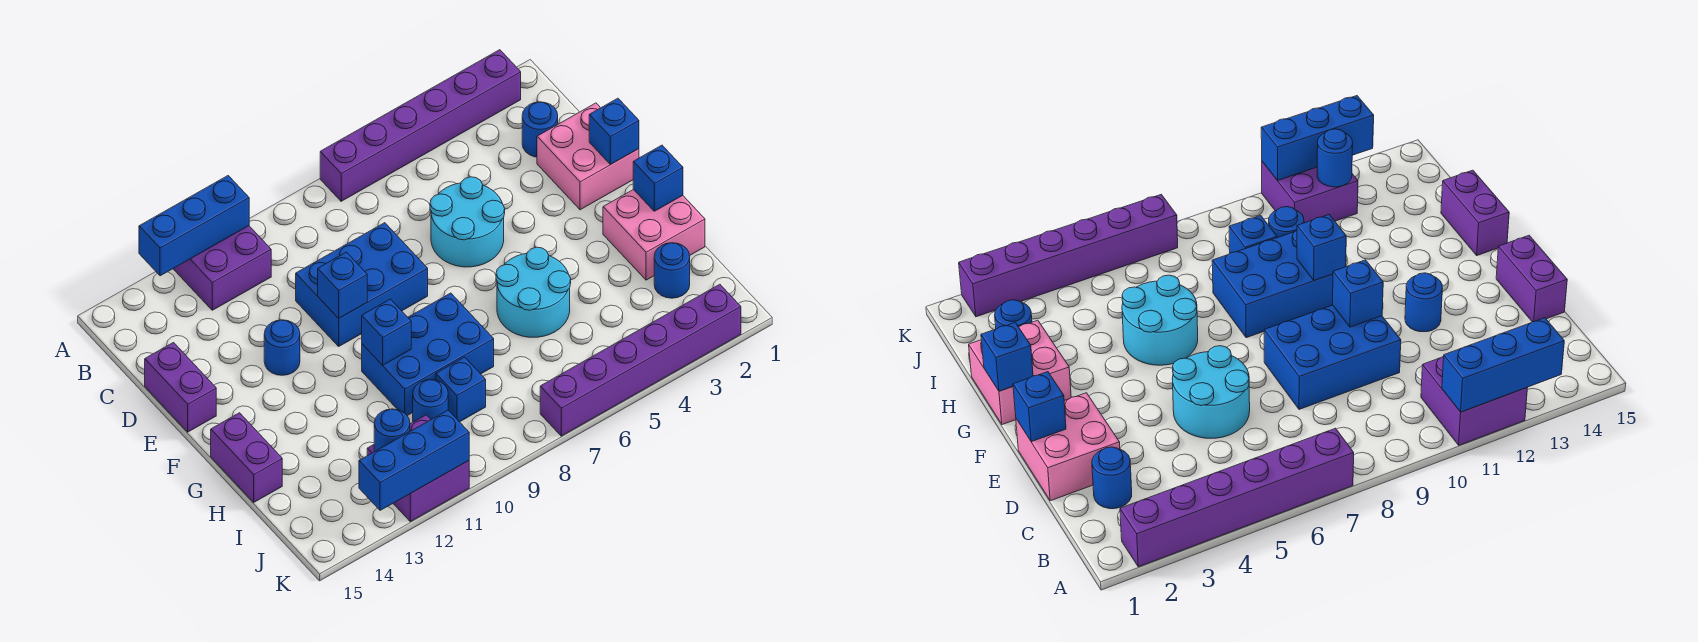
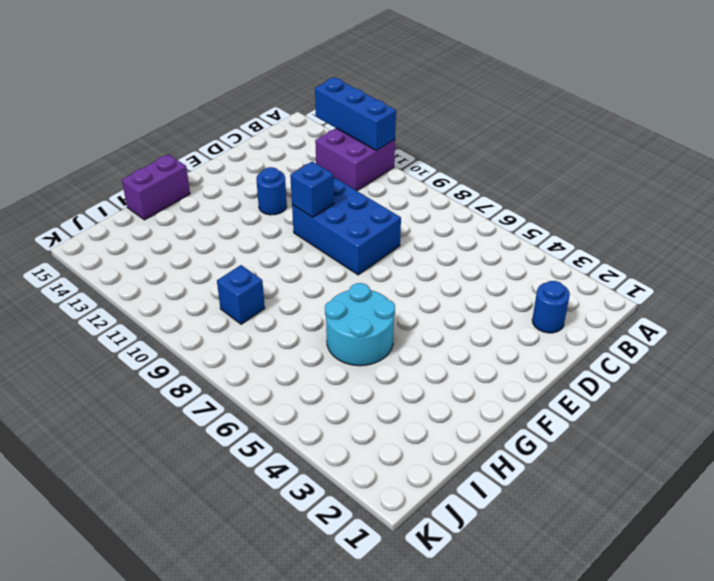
none -> purple 1x6 brick [320,50,521,201]
none -> pink 2x2 brick [537,103,639,210]
none -> cyan 2x2 round brick [430,177,505,267]

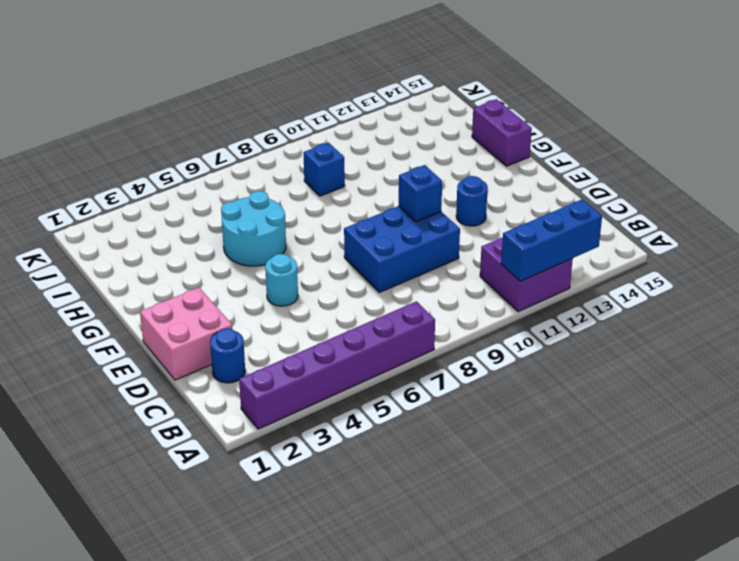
cyan 1x1 round brick [265,254,298,306] -> cyan 2x2 round brick [430,177,505,267]
none -> purple 1x2 brick [145,342,216,432]
none -> pink 2x2 brick [603,189,705,280]
none -> blue 2x3 brick [362,293,494,416]

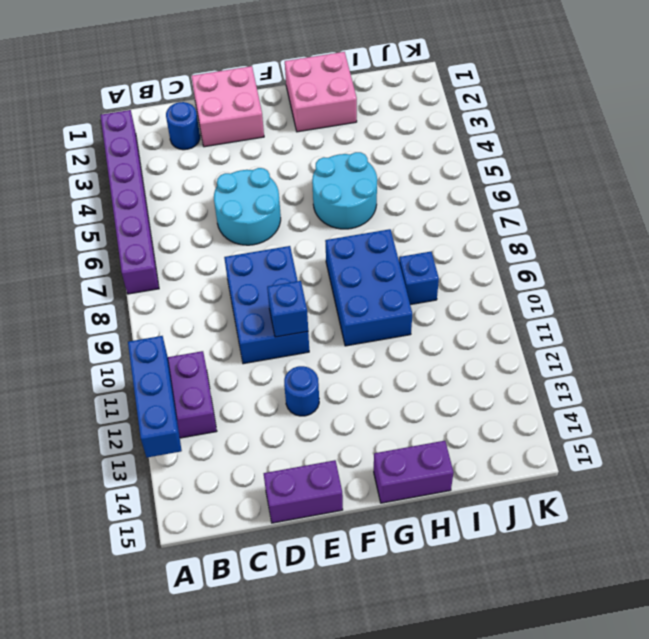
none -> blue 1x1 round brick [654,243,690,298]
none -> blue 1x1 round brick [413,380,448,422]
none -> purple 2x2 brick [367,415,469,521]

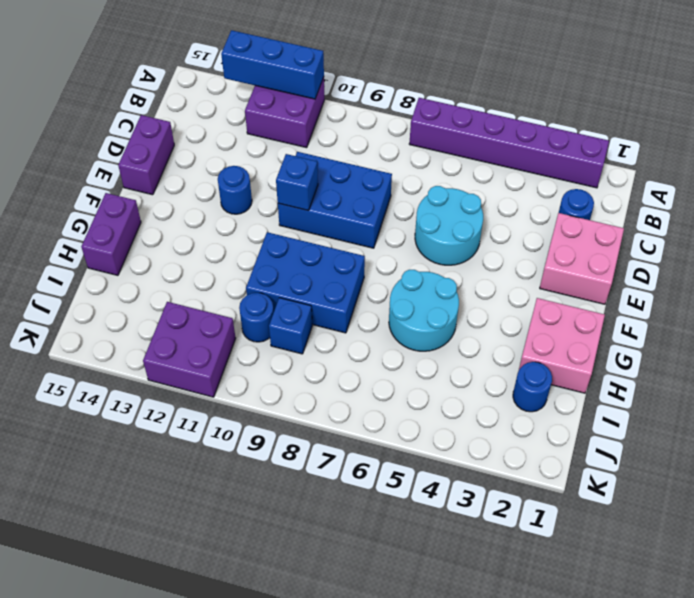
none -> purple 1x6 brick [540,284,741,436]
none -> blue 1x1 brick [589,98,639,165]
none -> blue 1x1 brick [633,145,683,211]

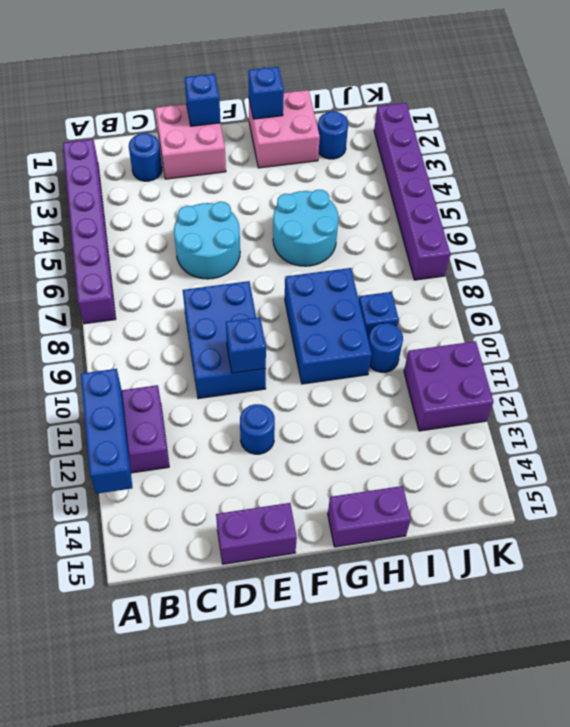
none -> blue 1x1 brick [362,299,411,365]
none -> blue 1x1 round brick [374,409,410,451]
none -> blue 1x3 brick [359,410,469,510]

